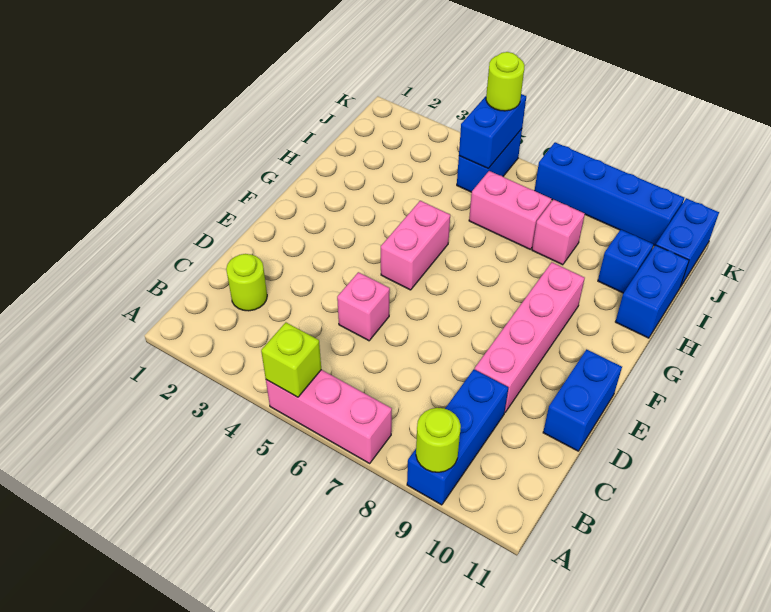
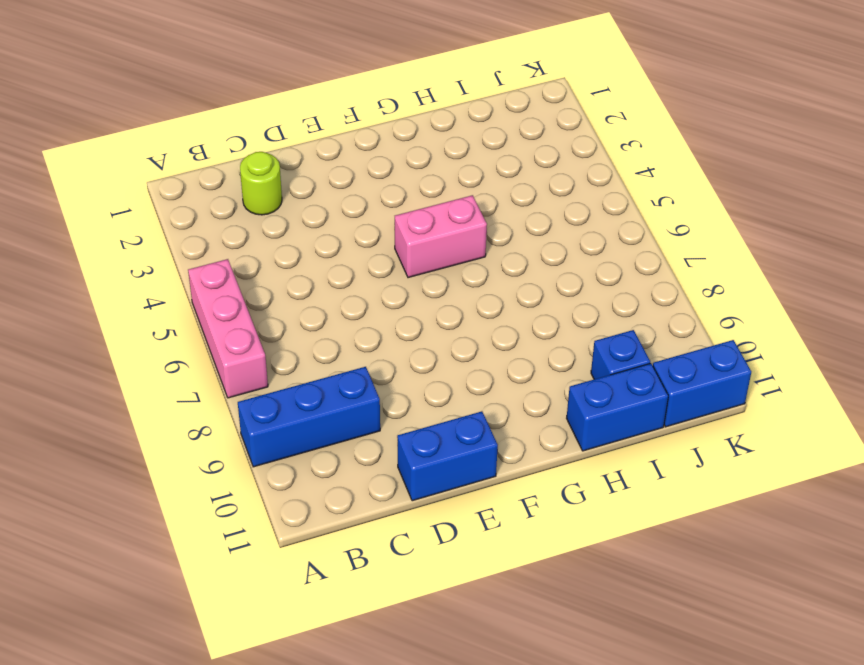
none -> pink 1x1 brick [337,272,390,341]
none -> pink 1x4 brick [475,262,585,412]
none -> pink 1x2 brick [469,171,552,249]

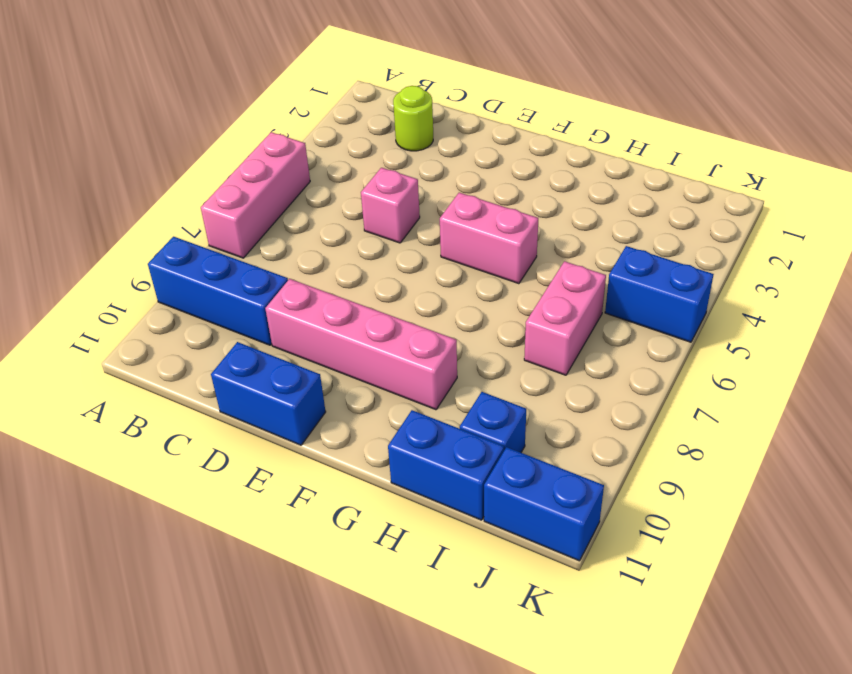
none -> pink 1x1 brick [532,200,585,265]
none -> blue 1x4 brick [535,142,684,246]
none -> lime 1x1 brick [261,323,321,397]

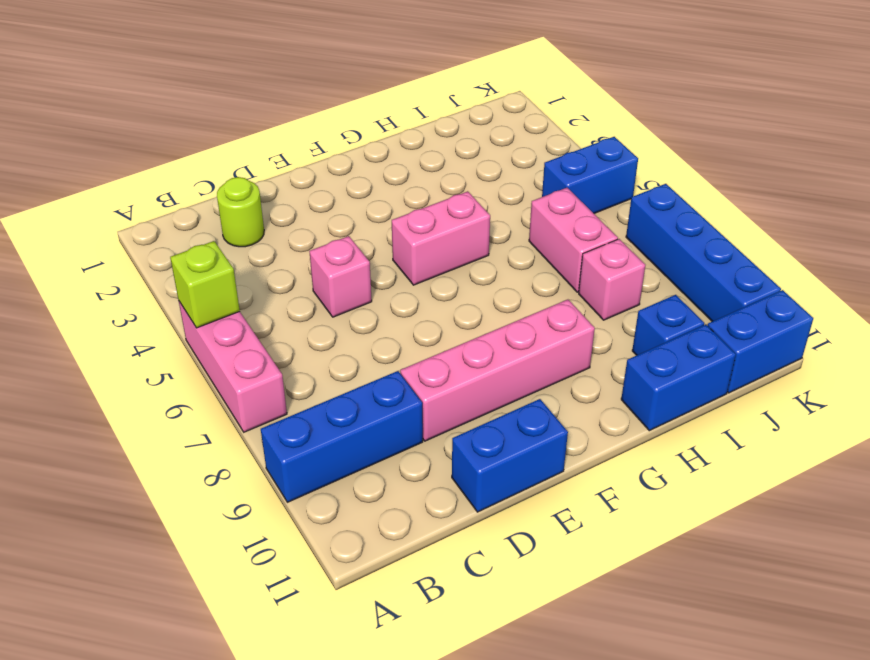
none -> lime 1x1 round brick [416,408,461,472]
none -> blue 1x2 brick [459,94,526,168]
none -> lime 1x1 round brick [486,52,525,111]

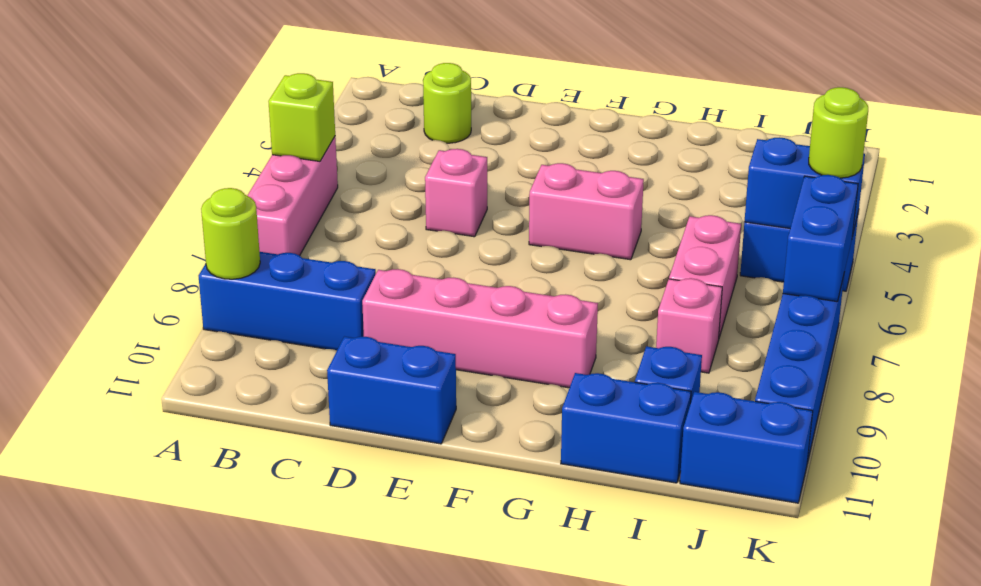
blue 1x2 brick [783,175,858,302] -> none

